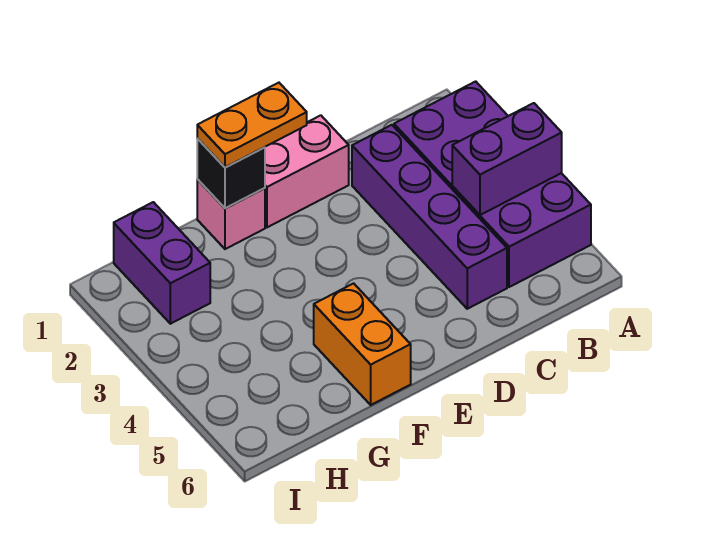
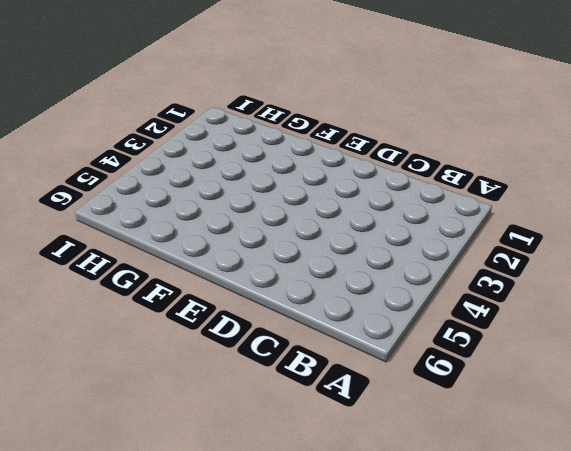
none -> purple 2x4 brick [394,81,591,287]
none -> purple 1x4 brick [352,125,507,309]

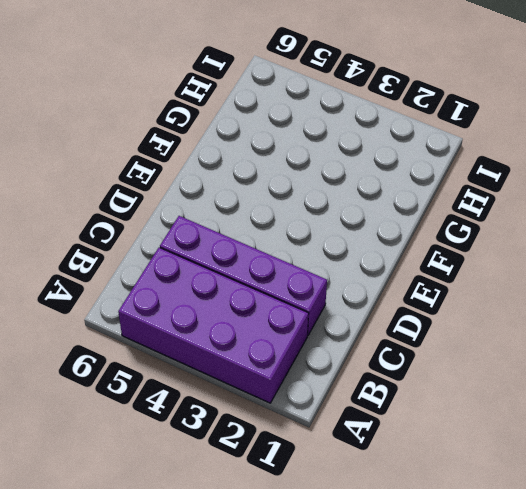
none -> pink 1x2 brick [265,115,349,227]
none -> pink 1x1 brick [197,179,265,249]

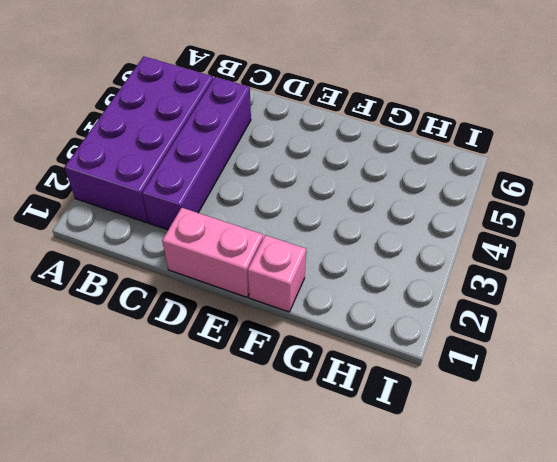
none -> orange 1x2 brick [314,283,411,405]
none -> purple 1x2 brick [114,202,210,324]

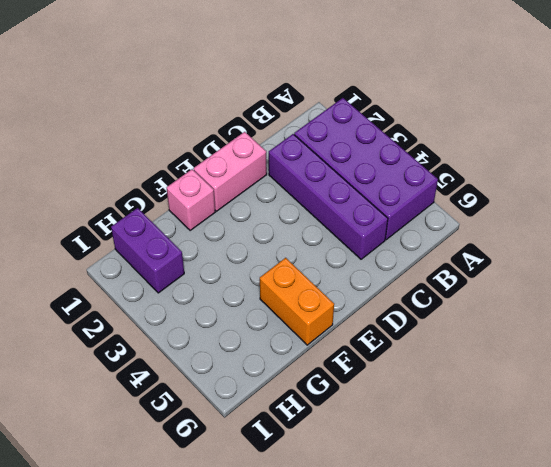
none -> purple 1x2 brick [452,103,562,215]
none -> black 1x1 brick [197,139,265,208]

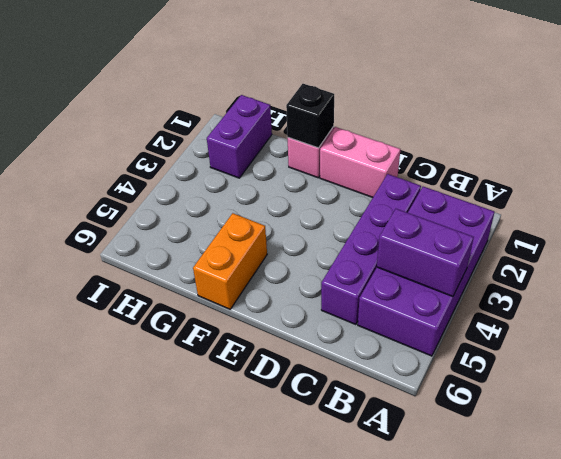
none -> orange 1x2 plate [197,83,307,168]

